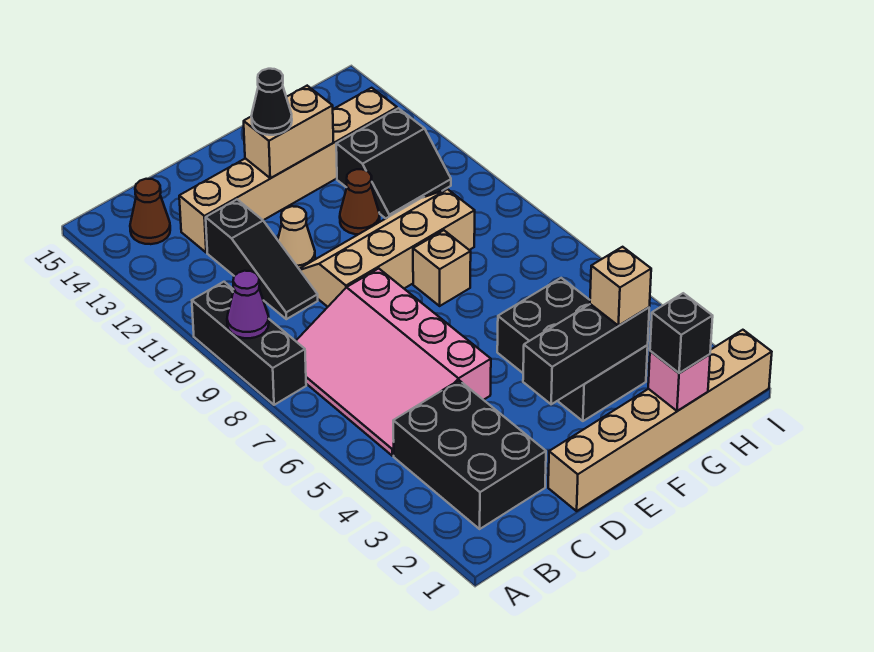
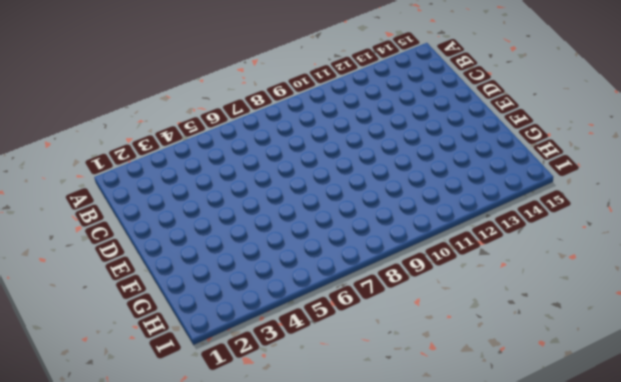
none -> black 1x3 brick [192,282,306,405]
none -> black 2x3 brick [393,380,546,529]
none -> pink 3x4 slope [296,268,491,456]

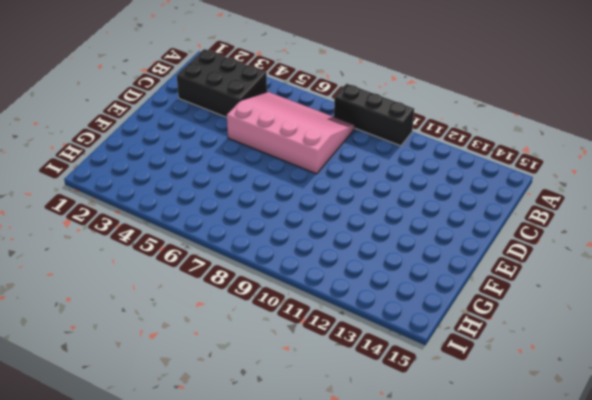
none -> brown 1x1 cone [130,179,170,244]
none -> black 1x3 slope [206,200,318,319]
none -> tan 1x6 brick [179,88,397,253]

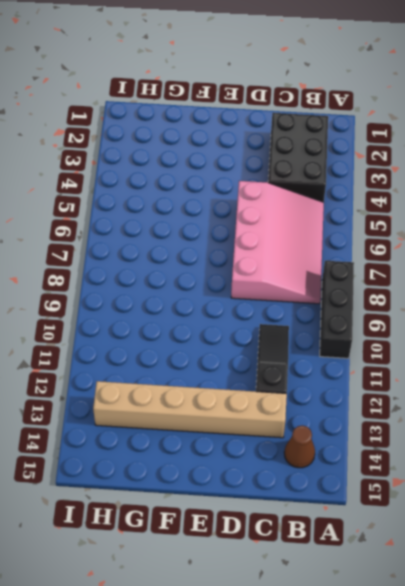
none -> tan 1x6 brick [548,330,772,511]
none -> tan 2x4 slope [299,189,475,307]
none -> tan 1x1 cone [278,206,315,269]

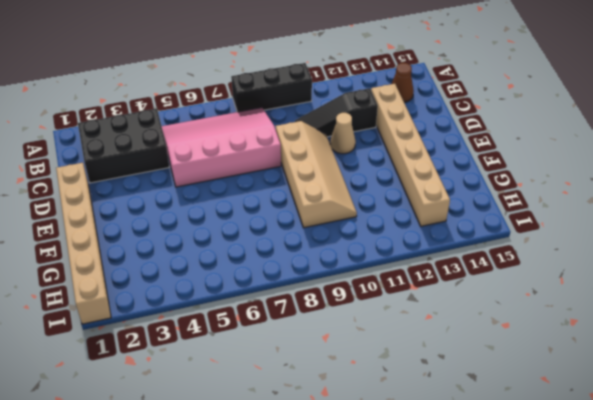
none -> black 2x3 brick [497,278,648,421]
none -> tan 1x1 brick [413,230,471,306]
none -> brown 1x1 cone [340,169,380,234]

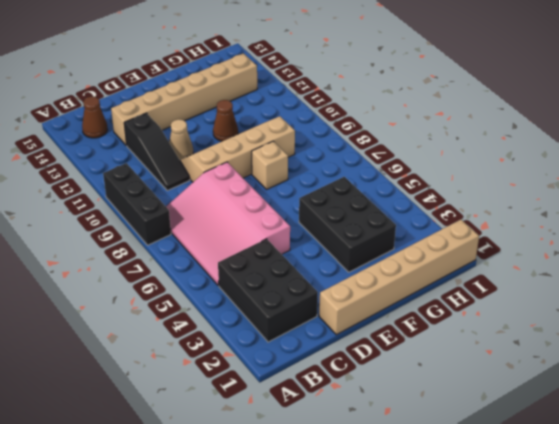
none -> black 2x2 slope [336,108,451,219]
none -> purple 1x1 cone [227,271,269,338]
none -> black 1x3 brick [523,304,649,404]

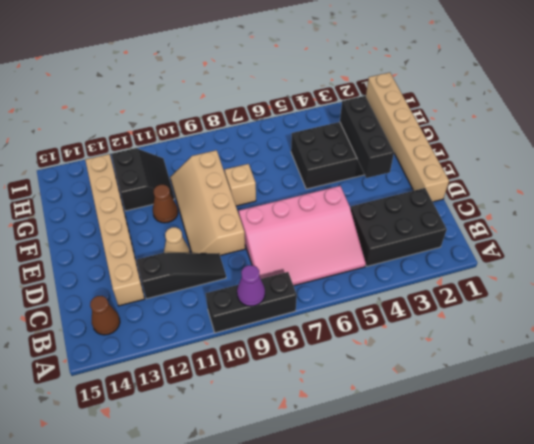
none -> tan 1x2 brick [244,86,333,178]
none -> pink 1x1 brick [648,351,710,411]
none -> black 1x1 cone [251,69,292,135]

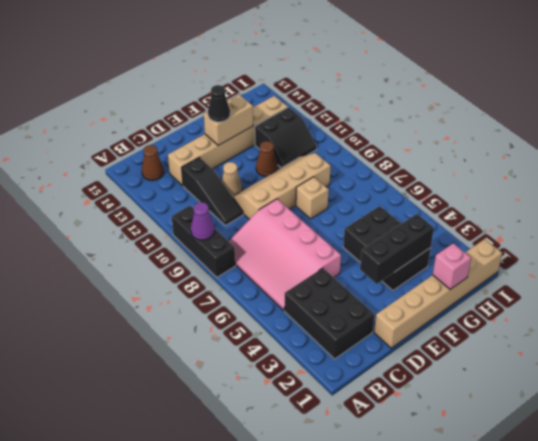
none -> black 1x1 brick [650,293,713,373]
none -> tan 1x1 brick [590,247,651,326]

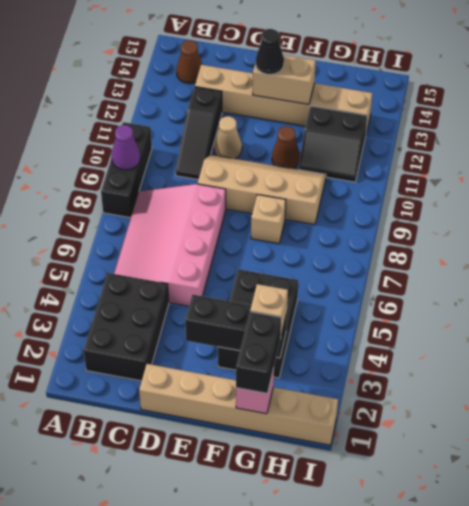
black 1x2 brick [236,312,281,394] -> black 1x1 brick [650,293,713,373]

